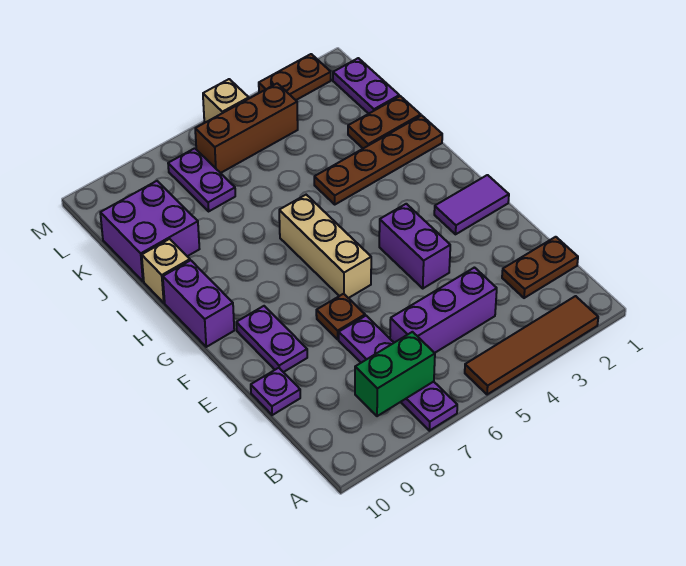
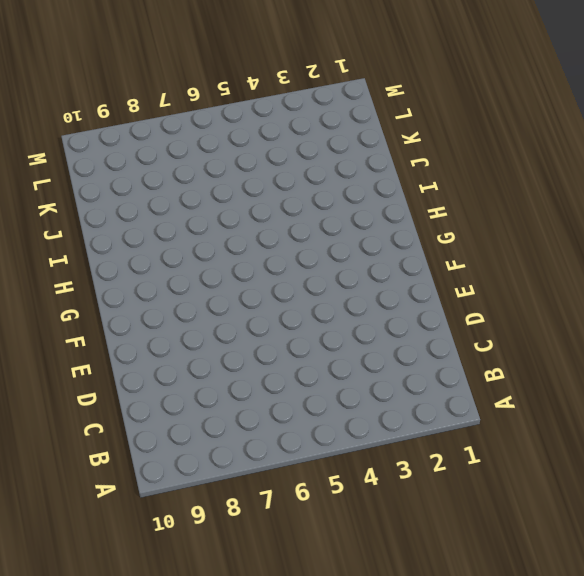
none -> brown 1x4 tile [465,296,598,395]
none -> purple 1x4 plate [339,316,457,431]
none -> brown 1x2 plate [502,237,578,298]

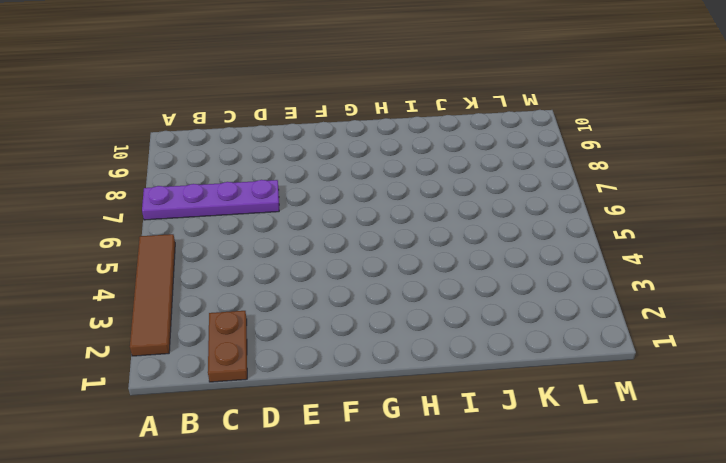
none -> purple 1x3 brick [390,268,497,353]
none -> purple 1x1 plate [251,368,300,415]
none -> purple 1x2 brick [379,204,450,288]

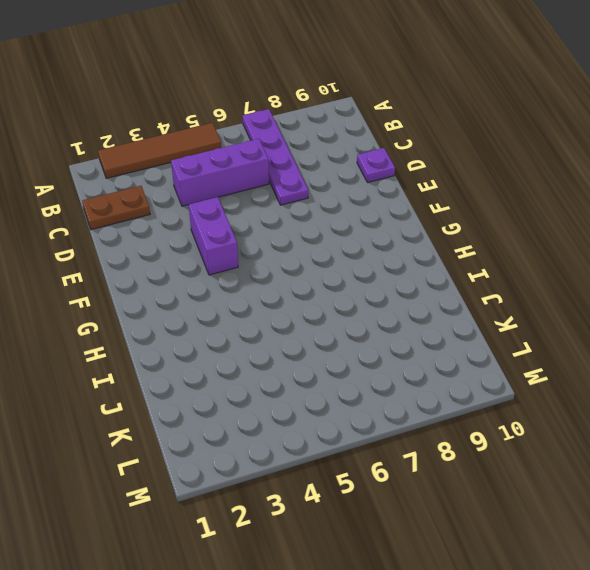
none -> brown 1x1 plate [316,294,365,339]
none -> purple 1x2 plate [236,306,307,372]
none -> purple 1x2 tile [434,175,509,234]

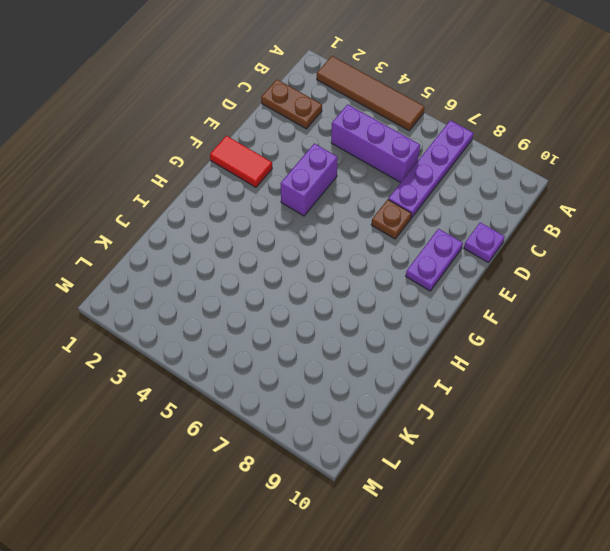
red 1x2 tile [210,136,272,187] -> purple 1x2 tile [434,175,509,234]
none -> tan 1x3 brick [279,195,371,298]
none -> purple 1x2 brick [163,260,234,347]
none -> brown 1x4 plate [314,115,442,204]

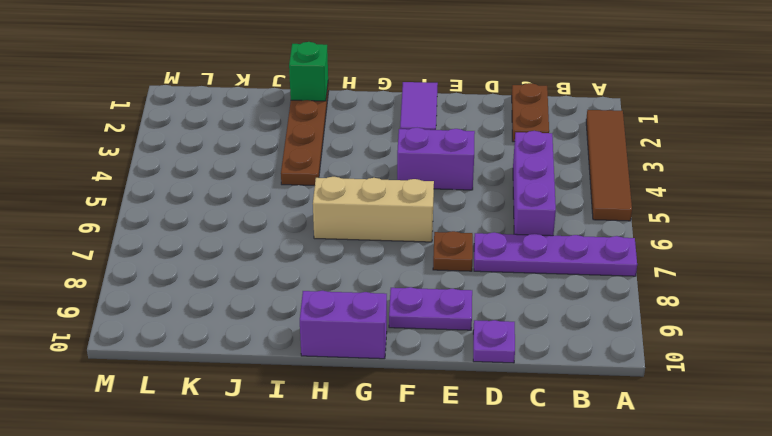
green 1x1 brick [289,42,328,101] -> none
none -> tan 1x1 brick [142,239,190,303]
none -> brown 1x2 plate [348,96,421,148]
none -> purple 2x2 brick [100,181,199,281]

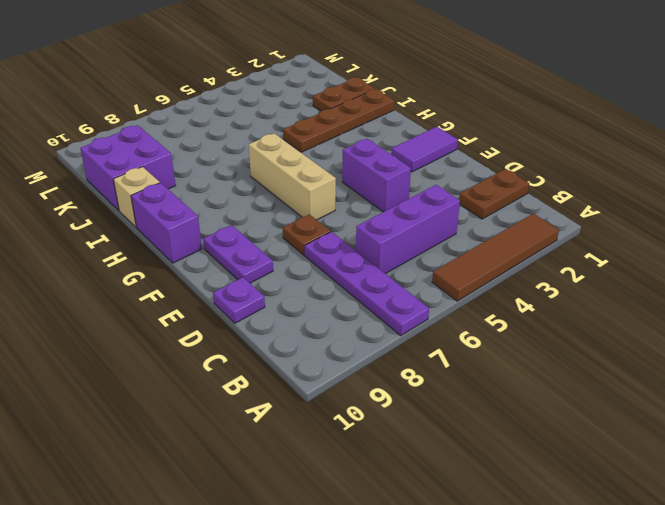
none -> purple 1x2 plate [333,58,399,114]
none -> purple 1x2 plate [168,148,235,211]
none -> brown 1x3 brick [195,83,298,173]

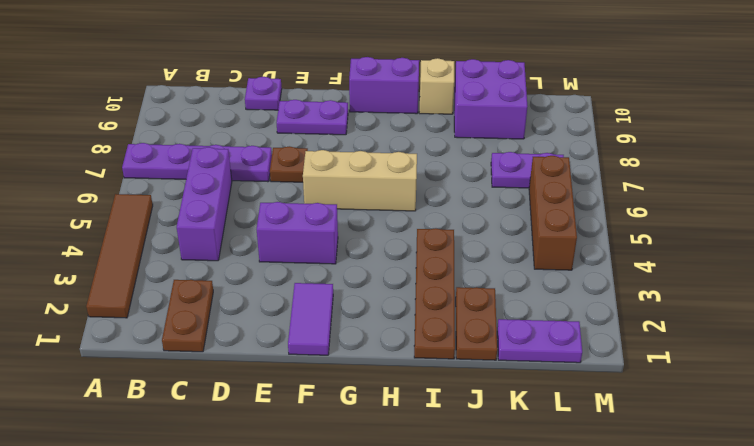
none -> brown 1x2 plate [259,54,331,100]
none -> tan 1x1 brick [203,79,249,123]
none -> green 1x2 brick [355,332,435,416]

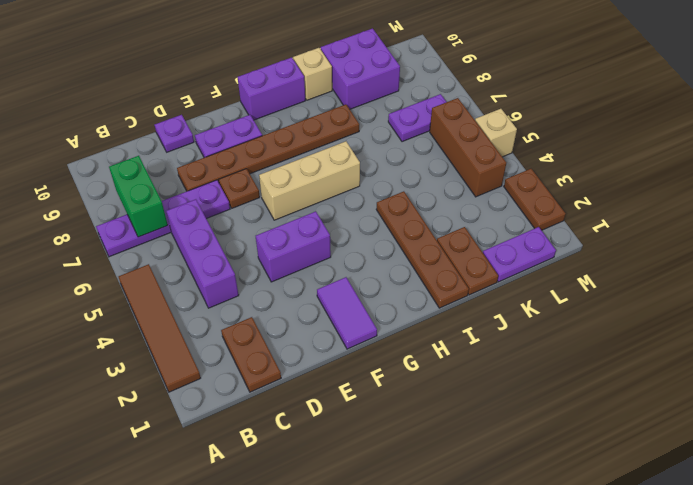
brown 1x6 plate [177,104,359,191] -> none

